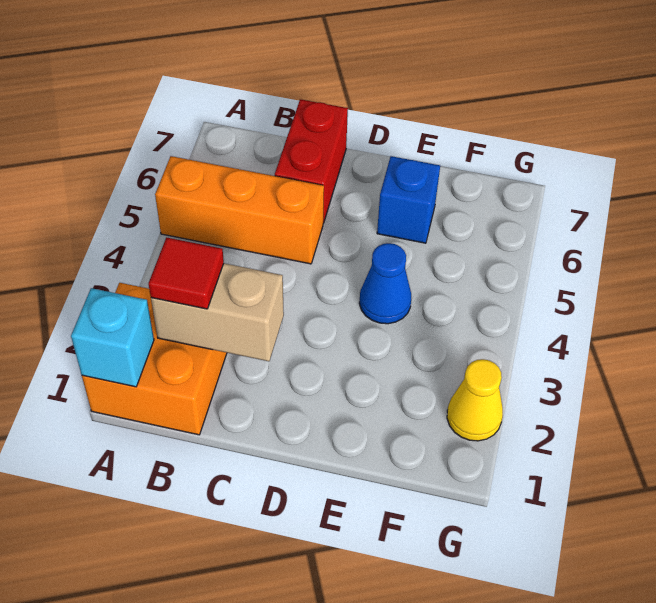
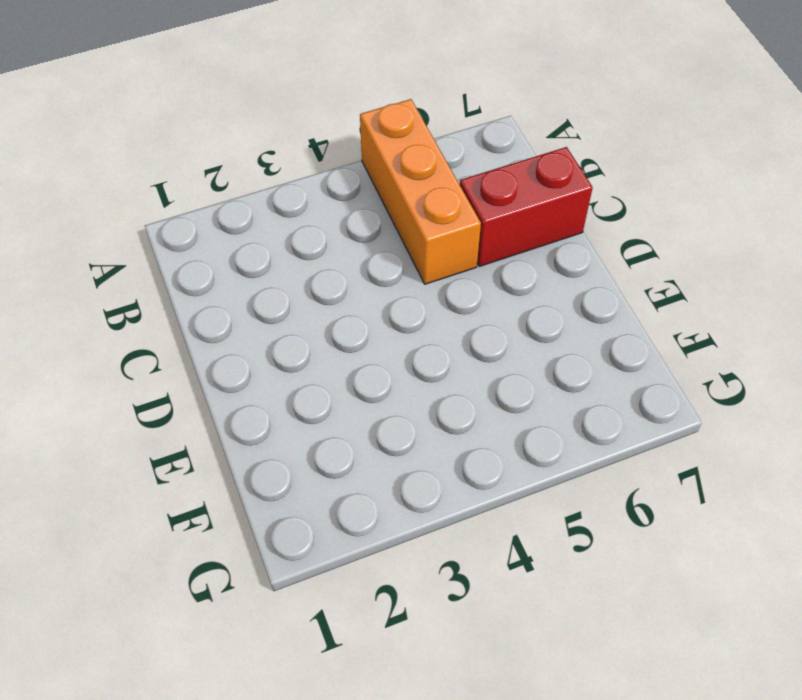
none -> orange 2x2 brick [82,283,227,435]
none -> blue 1x1 cone [359,243,411,324]

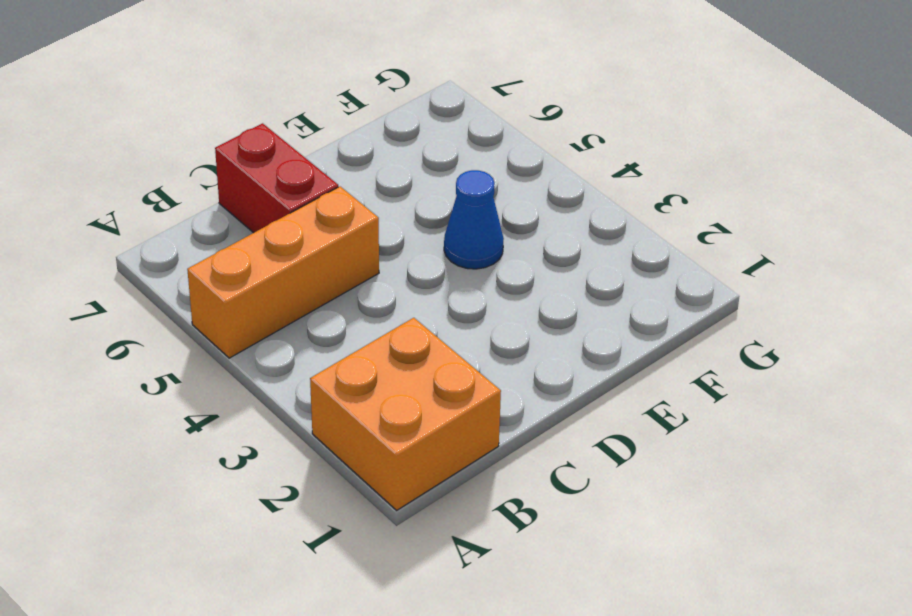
none -> blue 1x1 brick [377,156,440,243]
none -> yellow 1x1 cone [447,359,503,441]

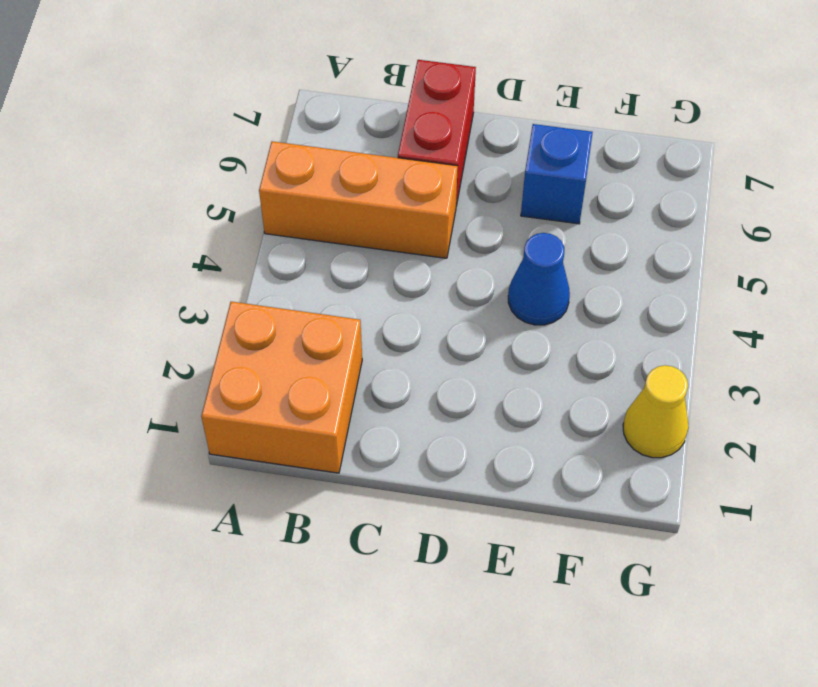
none -> cyan 1x1 brick [71,288,154,387]
none -> tan 1x2 brick [151,263,284,361]

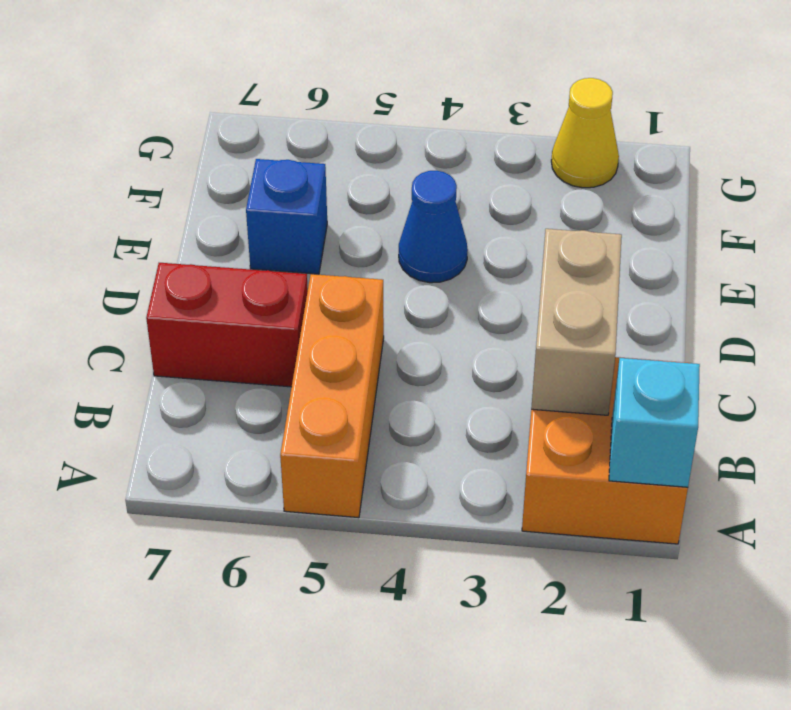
none -> red 1x1 tile [149,237,224,309]

